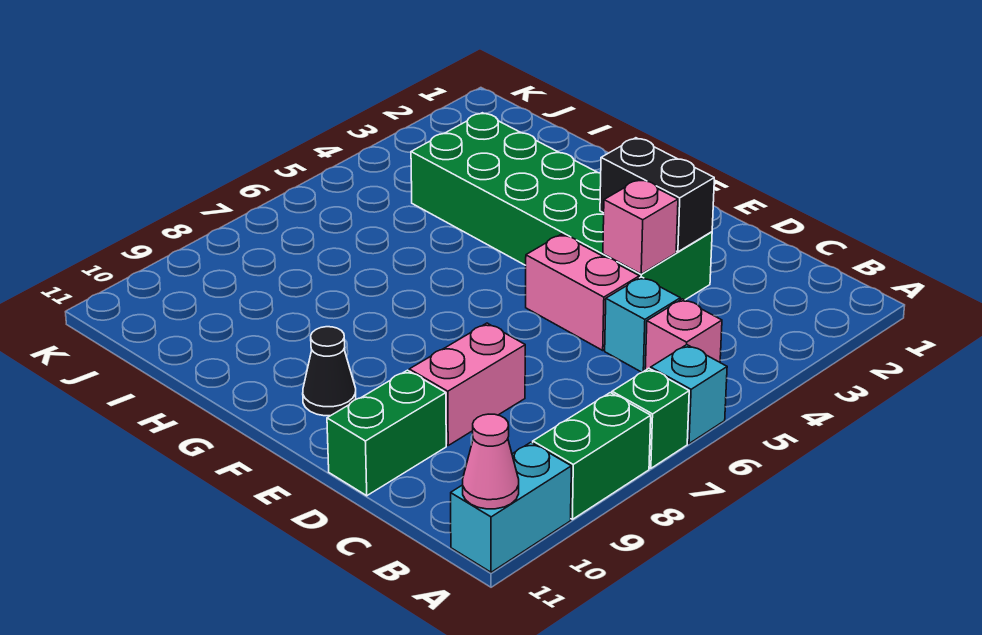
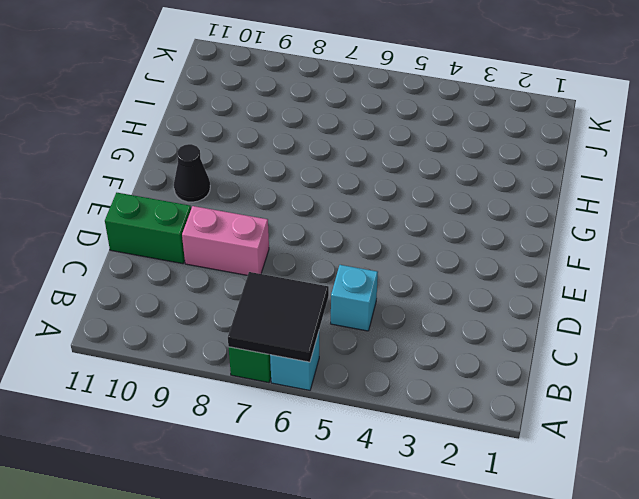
black 2x2 tile [228,272,329,362] -> none
none -> green 1x2 brick [533,393,651,519]
none -> cyan 1x2 brick [451,442,571,572]
none -> pink 1x1 brick [645,299,722,370]

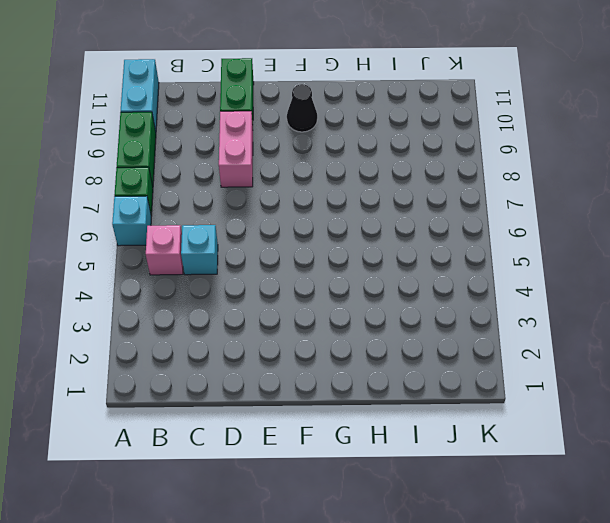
none -> green 2x6 brick [411,113,712,300]
none -> pink 1x2 brick [526,234,639,350]
none -> pink 1x1 cone [463,414,519,509]

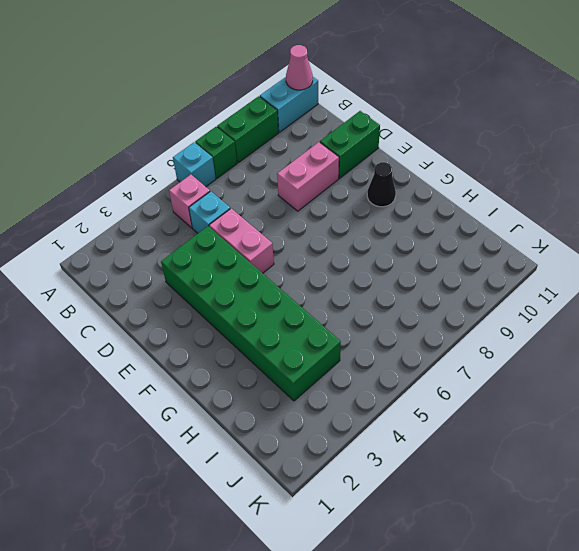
none -> black 1x2 brick [600,138,714,252]
none -> pink 1x1 brick [603,179,678,274]

